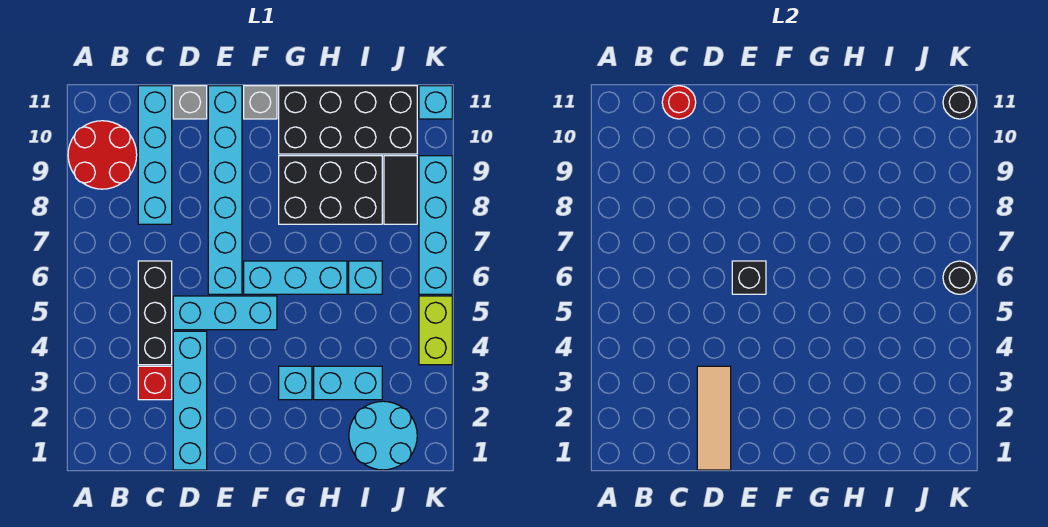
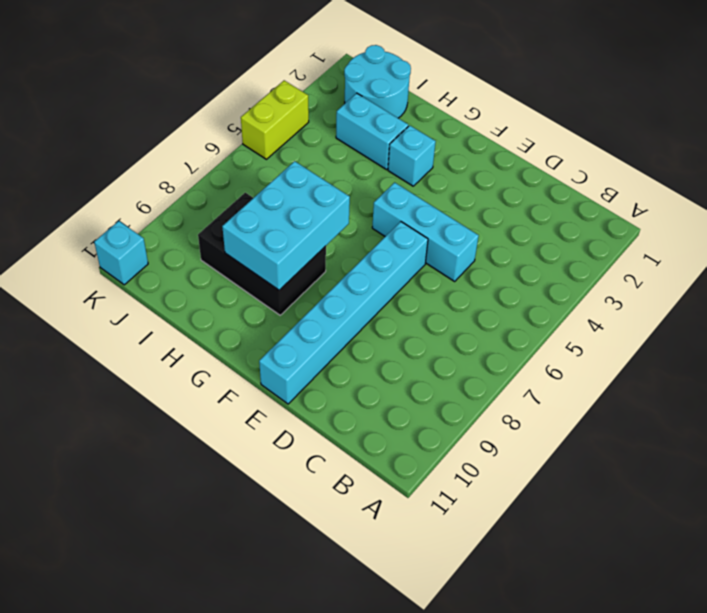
cyan 2x3 brick [222,161,350,290] -> none
none -> red 2x2 round brick [68,121,137,189]
none -> red 1x1 brick [138,366,172,400]
none -> black 1x3 brick [138,261,172,365]

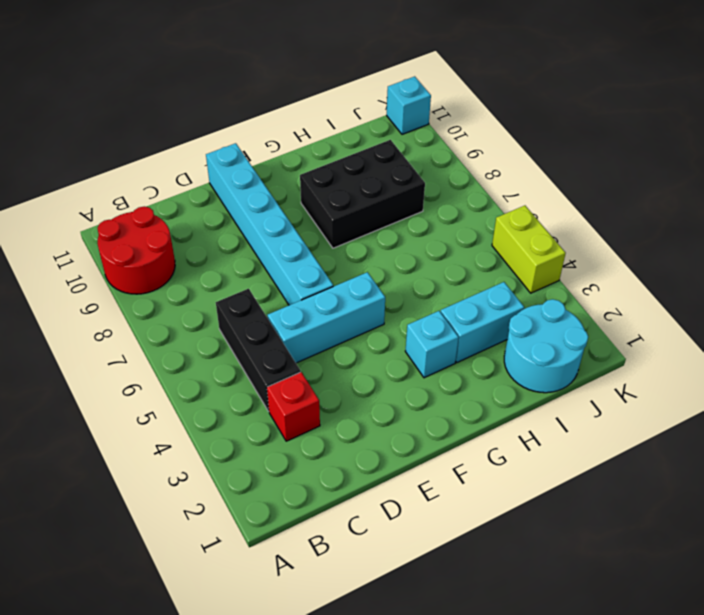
none -> cyan 1x4 brick [138,86,172,224]
none -> cyan 1x4 brick [173,331,207,470]
none -> grey 1x1 brick [173,86,207,119]

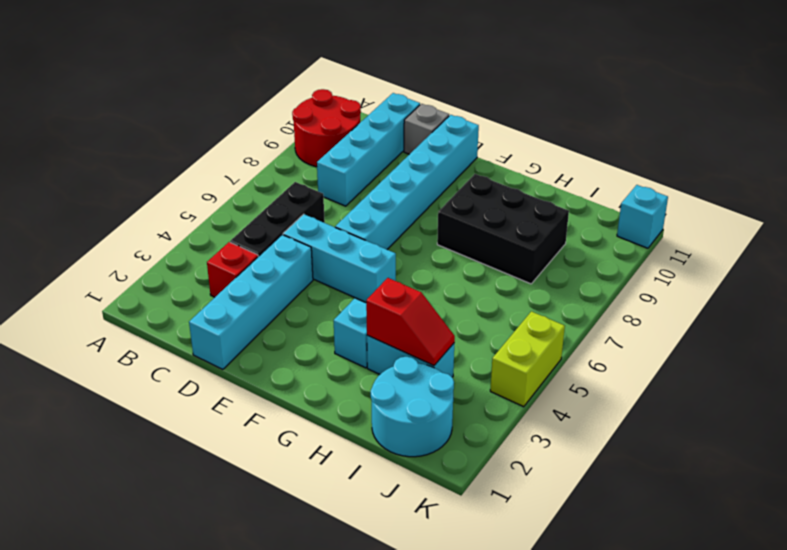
red 1x2 slope [366,278,455,366] -> none
none -> cyan 1x3 brick [244,261,347,294]
none -> grey 1x1 brick [244,86,277,119]
none -> black 2x4 brick [279,86,417,154]

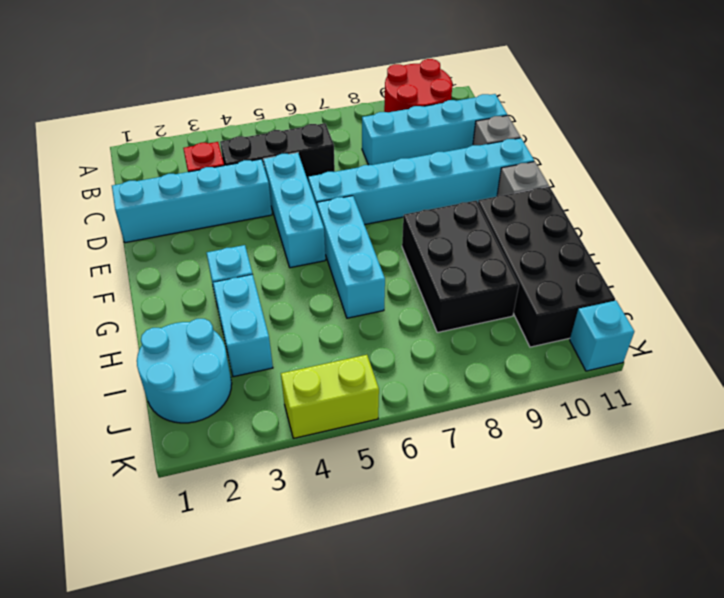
none -> cyan 1x1 brick [349,261,382,294]
none -> black 1x2 tile [384,156,417,224]
none -> cyan 1x4 brick [419,156,452,294]

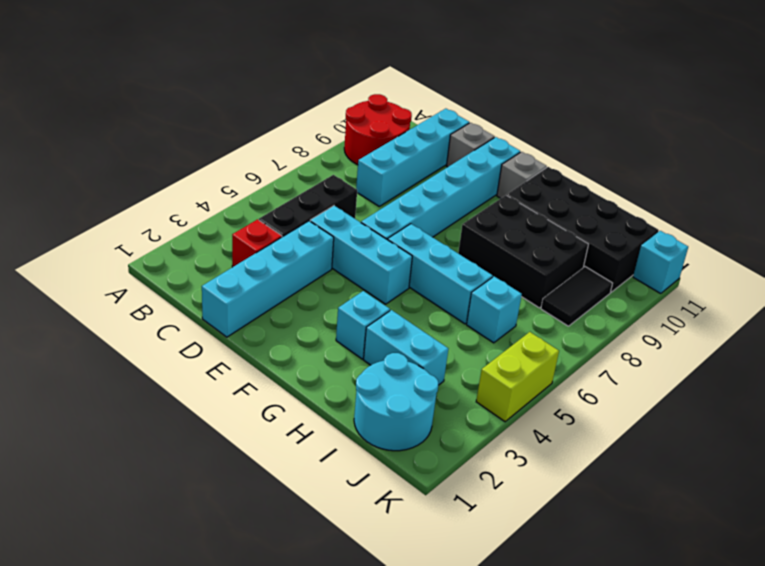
none -> cyan 1x4 brick [419,156,452,294]
none -> red 1x1 round brick [662,86,696,119]
none -> tan 1x3 tile [697,366,731,470]

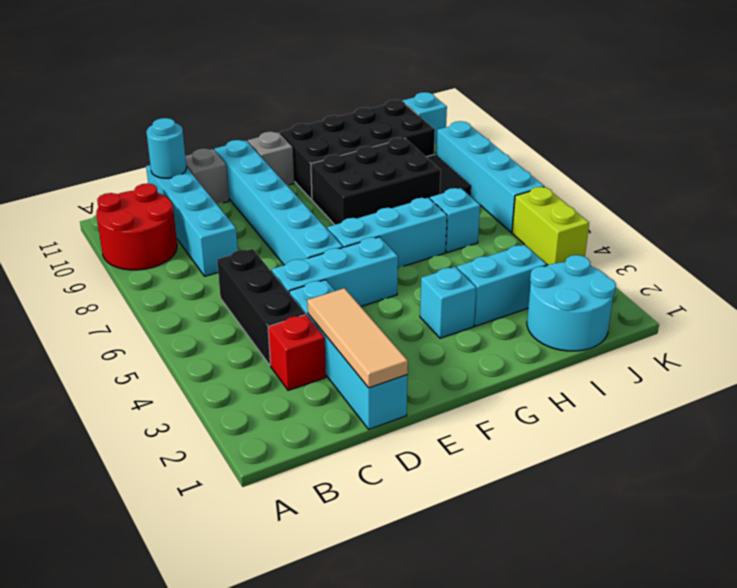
cyan 1x1 round brick [146,118,186,178] -> red 1x1 round brick [662,86,696,119]
none -> black 1x1 brick [732,261,766,294]
none -> black 1x1 round brick [943,261,976,294]
none -> black 1x1 round brick [943,86,976,119]

